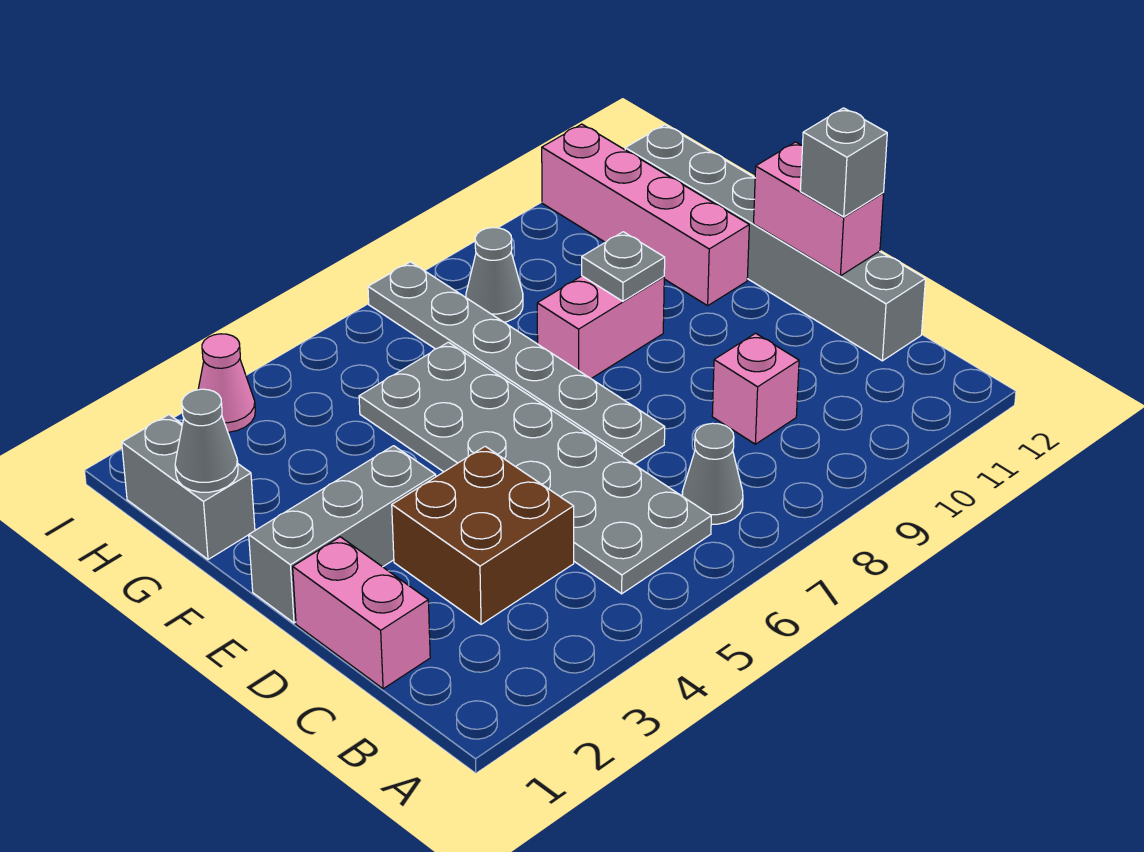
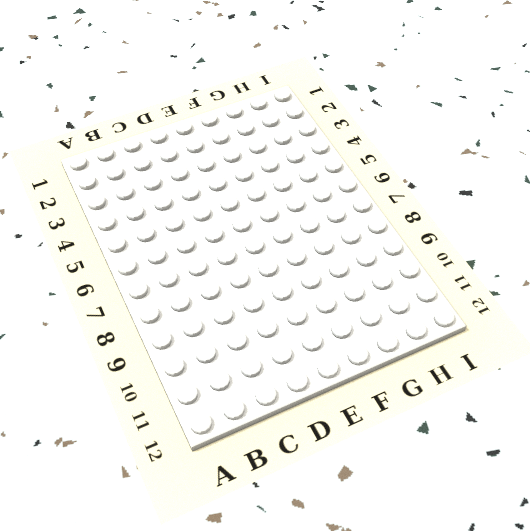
none -> grey 2x6 plate [359,342,711,594]
none -> grey 1x1 cone [682,423,743,524]
none -> pink 1x2 brick [293,537,430,689]

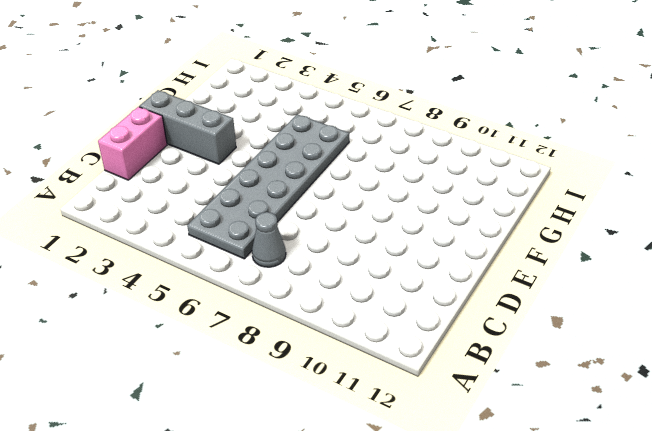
none -> brown 2x2 brick [392,446,574,624]
none -> pink 1x1 brick [712,333,799,444]
none -> grey 1x6 brick [625,125,925,361]

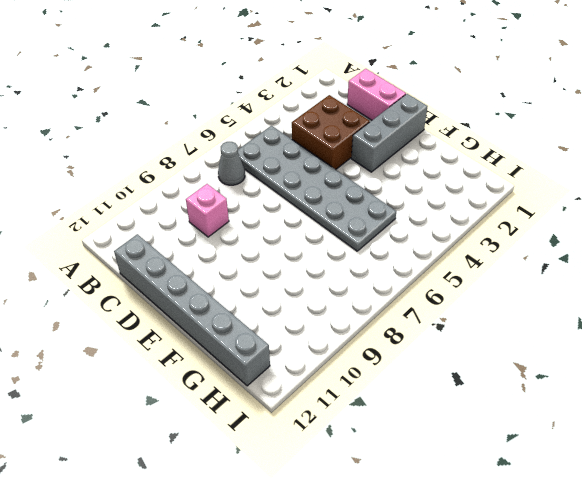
none -> grey 1x6 plate [368,262,665,465]
none -> pink 1x2 brick [537,276,664,378]
none -> pink 1x4 brick [542,124,749,306]

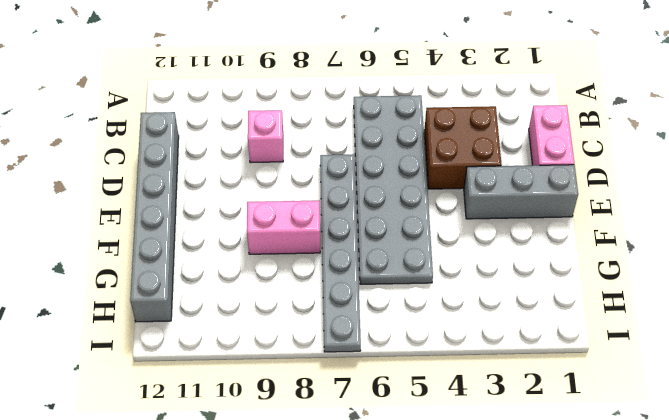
none -> grey 1x1 cone [682,423,743,524]
none -> pink 1x4 brick [542,124,749,306]
none -> grey 1x2 brick [122,415,255,559]

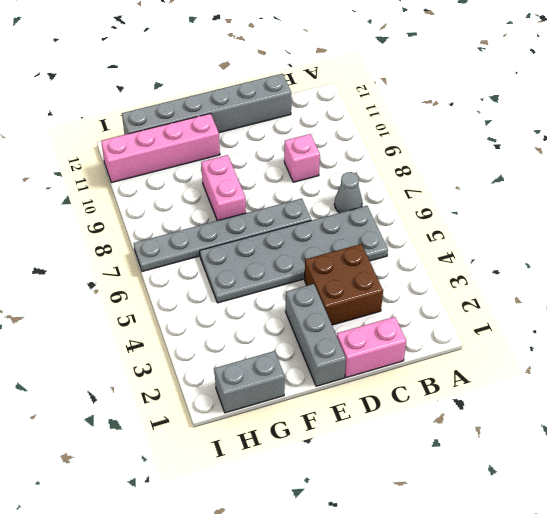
none -> grey 1x1 cone [466,228,523,322]
none -> pink 1x1 cone [198,334,255,432]
none -> pink 1x2 brick [754,142,884,276]

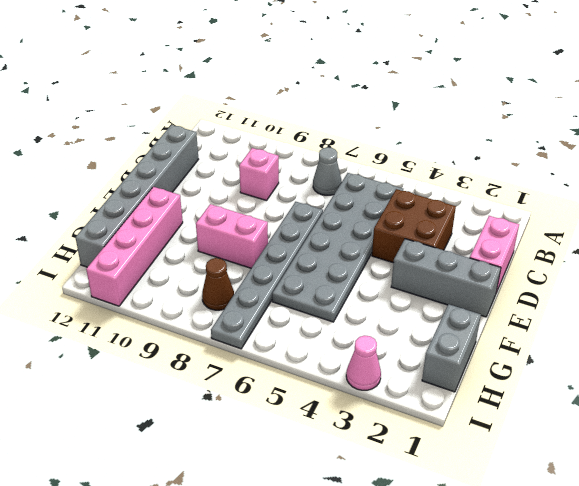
brown 1x1 cone [202,258,234,310] -> grey 1x1 cone [466,228,523,322]
none -> pink 1x2 brick [754,142,884,276]
none -> grey 1x1 plate [582,232,665,301]
none -> grey 1x1 cone [175,389,238,492]

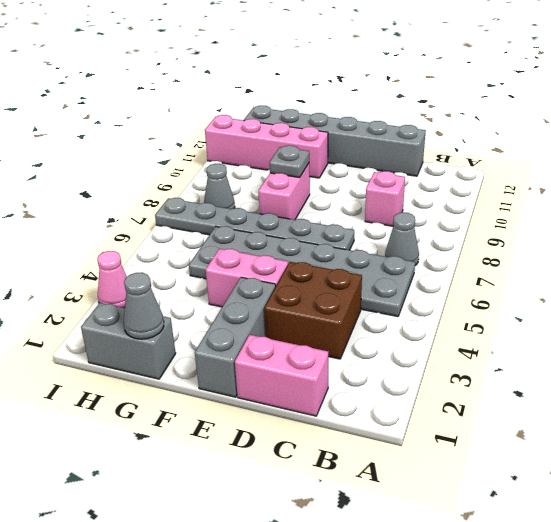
pink 1x2 brick [206,249,288,307] -> pink 1x2 brick moved to [754,142,884,276]
none -> grey 1x1 brick [800,108,887,217]

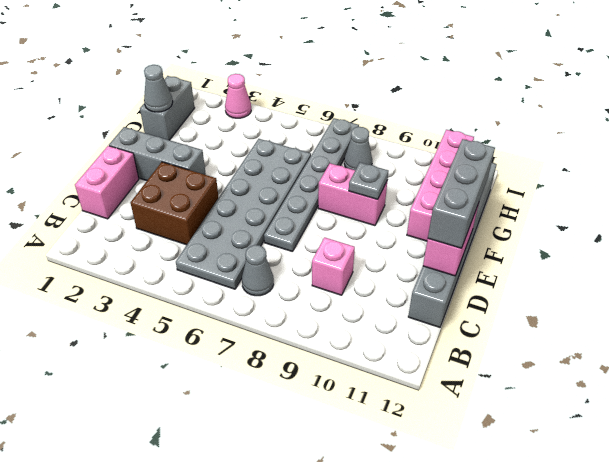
grey 1x3 brick [428,139,495,248] -> grey 1x1 brick [800,108,887,217]

